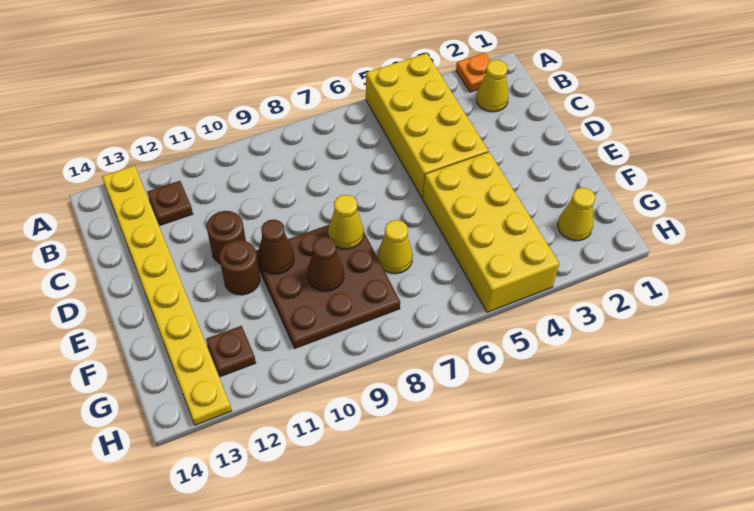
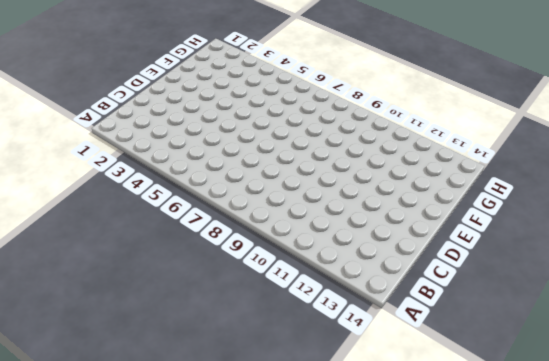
none -> orange 1x1 plate [456,53,490,92]
none -> yellow 2x4 brick [366,53,488,198]
none -> yellow 1x8 plate [102,166,232,425]

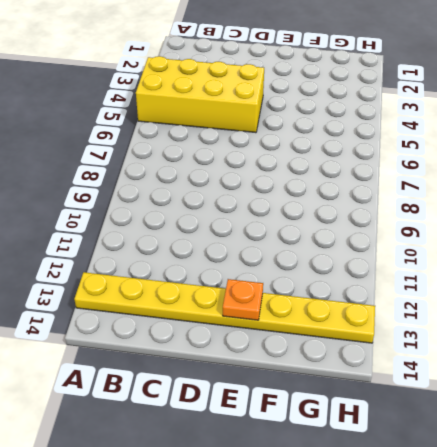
orange 1x1 plate [223,279,263,320] -> orange 1x1 plate moved to [456,53,490,92]
none -> yellow 1x1 cone [476,60,508,112]
none -> brown 1x1 plate [147,181,193,225]
none -> brown 1x1 round brick [207,211,246,263]

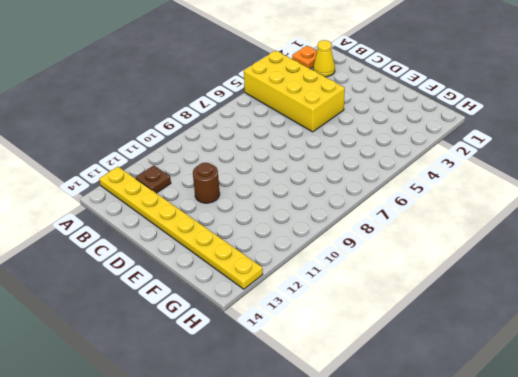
none -> yellow 2x4 brick [423,152,560,312]
none -> brown 3x3 plate [256,225,400,348]
none -> brown 1x1 round brick [219,240,260,295]

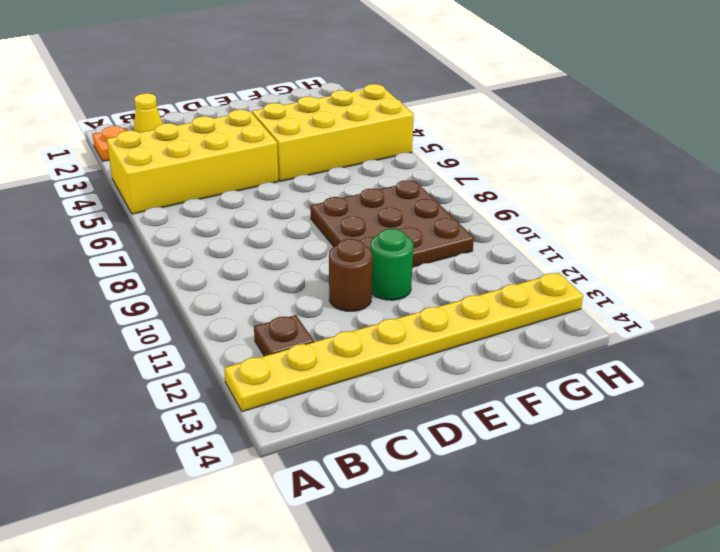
green 1x1 round brick [370,229,413,300] -> brown 1x1 round brick [219,240,260,295]
none -> yellow 1x1 cone [377,220,413,274]
none -> yellow 1x1 cone [558,188,595,241]
none -> brown 1x1 plate [206,326,256,377]

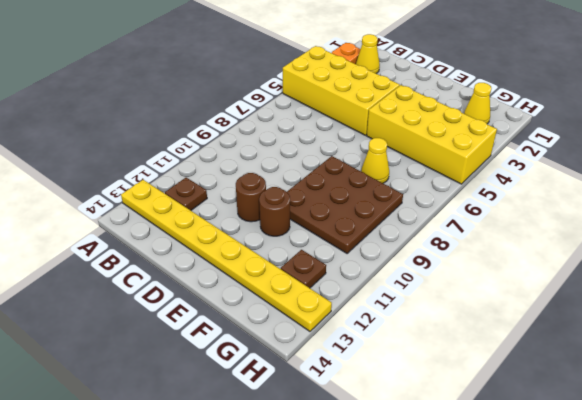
none -> yellow 1x1 cone [328,195,364,249]
none -> brown 1x1 cone [258,219,294,274]
none -> brown 1x1 cone [307,237,344,291]

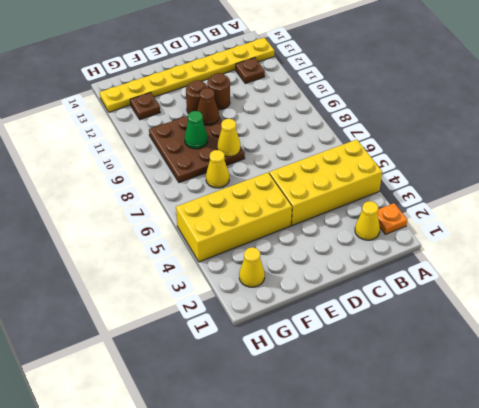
green 1x1 cone [185,111,208,149] -> brown 1x1 cone [307,237,344,291]

